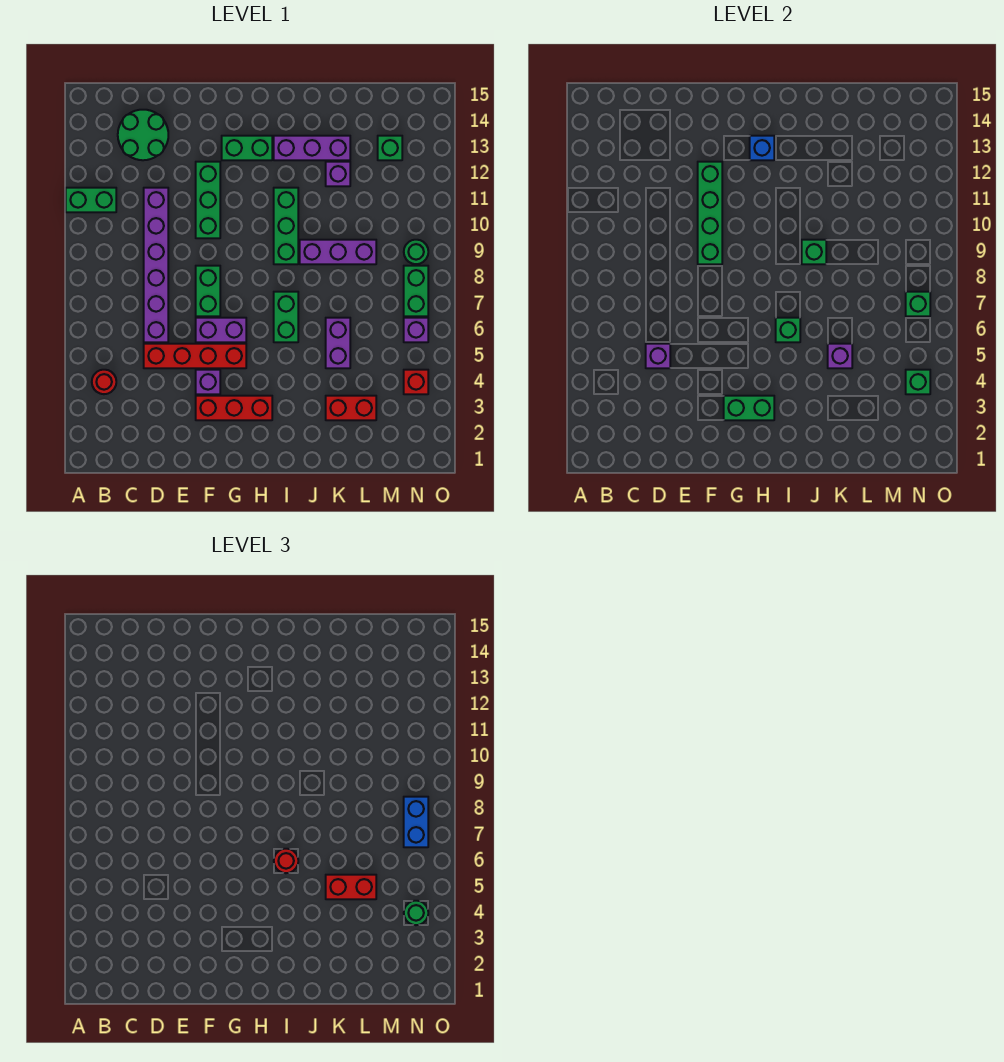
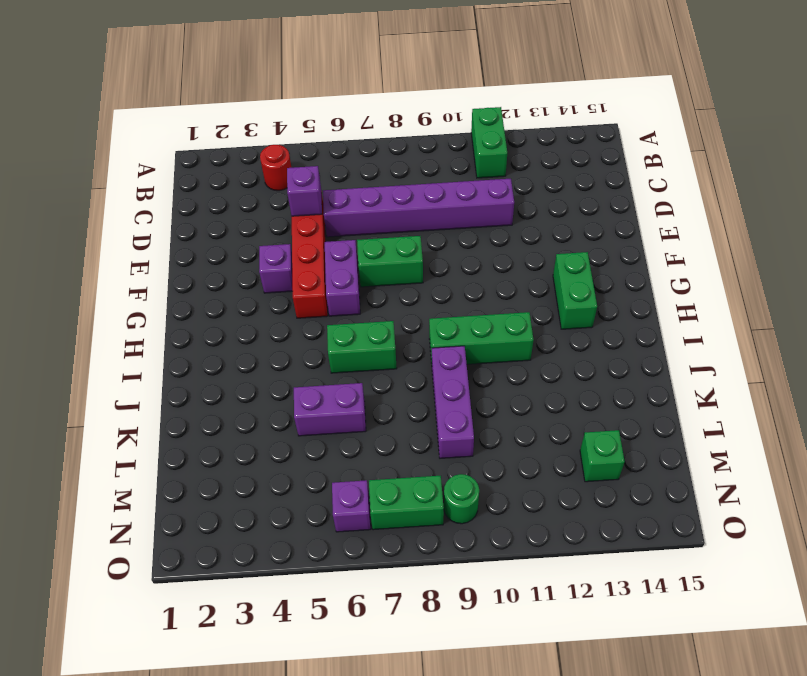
none -> green 2x2 round brick [118,110,168,160]
none -> red 1x3 brick [196,396,272,420]
none -> green 1x3 brick [196,162,220,238]
none -> purple 1x3 brick [274,136,350,160]

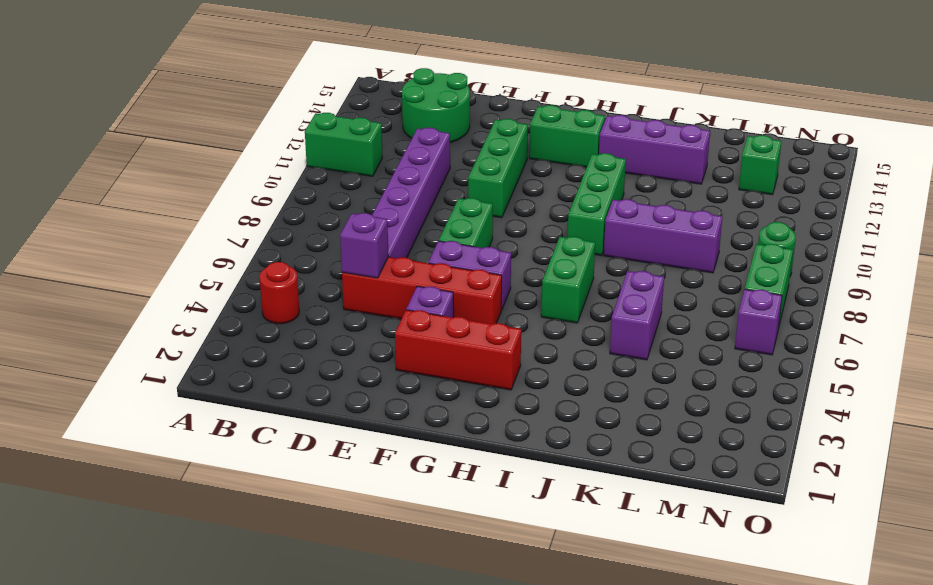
none -> red 1x2 brick [326,396,376,420]
none -> purple 1x1 brick [326,162,350,186]
none -> red 1x1 brick [404,370,428,394]
none -> green 1x4 brick [698,162,722,264]

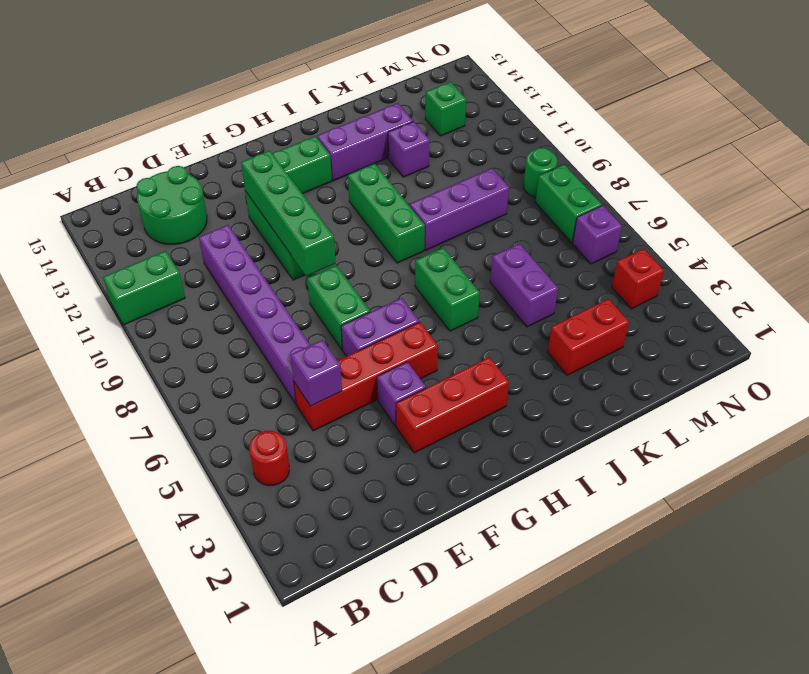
none -> green 1x2 brick [724,396,774,420]
none -> blue 1x1 brick [750,136,774,160]
none -> green 1x1 brick [776,318,800,342]
none -> green 1x1 brick [802,240,826,264]

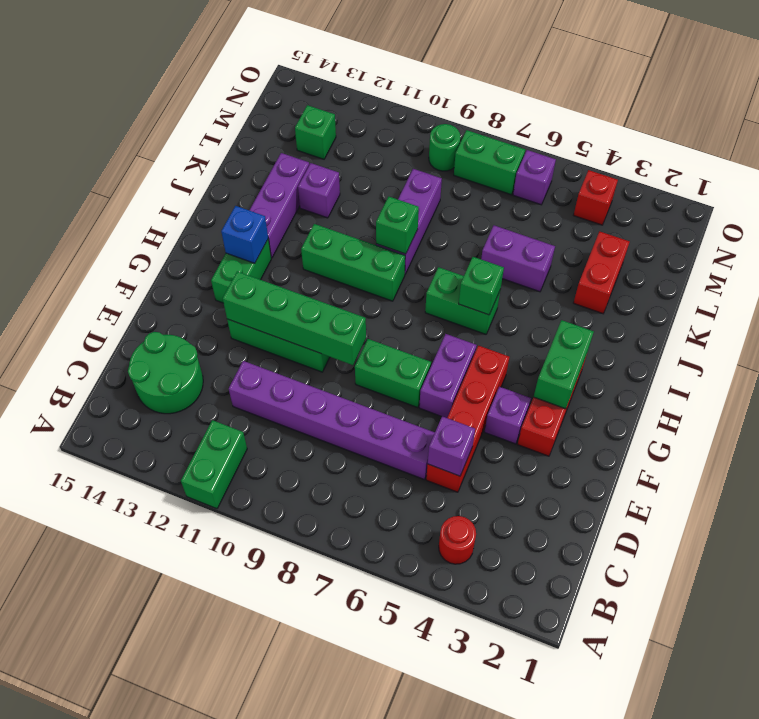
none -> purple 1x1 brick [828,344,852,368]
none -> green 1x1 brick [906,370,930,394]
none -> green 1x1 brick [906,292,930,316]
none -> red 1x1 round brick [274,849,298,873]

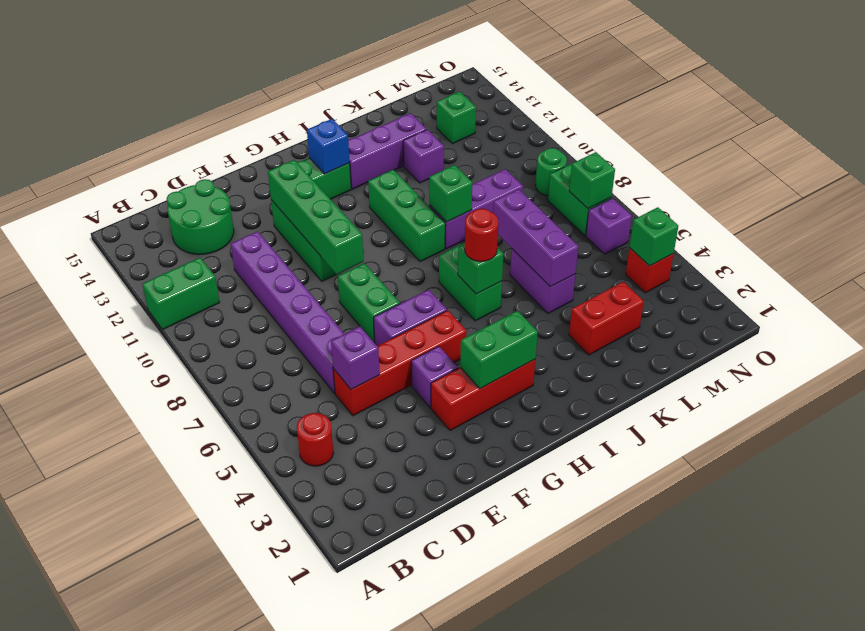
purple 1x3 brick [493,189,578,287] -> purple 1x1 brick [828,344,852,368]
none -> red 1x2 brick [326,875,376,899]
none -> green 1x1 round brick [404,901,428,925]
none -> blue 1x2 brick [404,797,428,847]

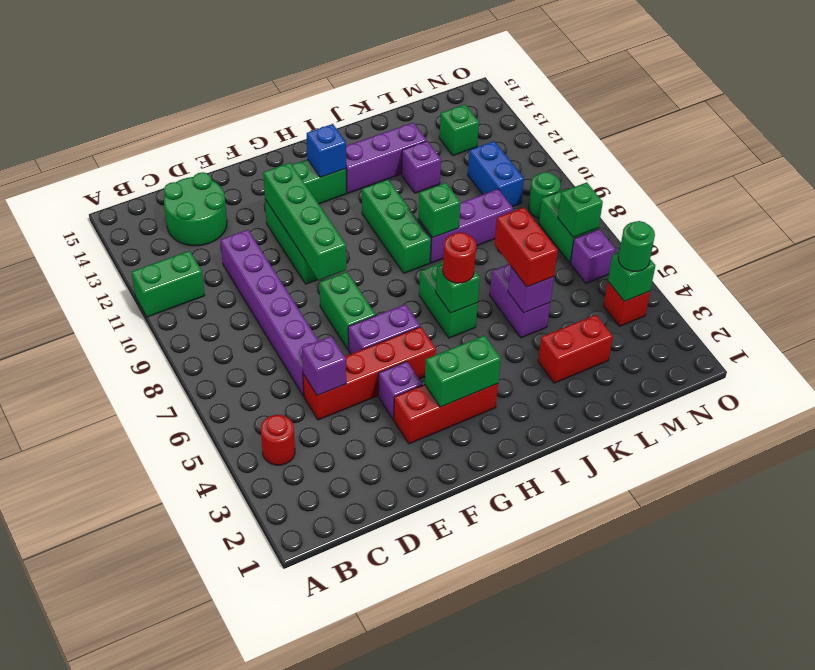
red 1x2 brick [494,207,558,287] -> red 1x2 brick turned to [326,875,376,899]
blue 1x2 brick [468,141,524,207] -> blue 1x2 brick moved to [404,797,428,847]

